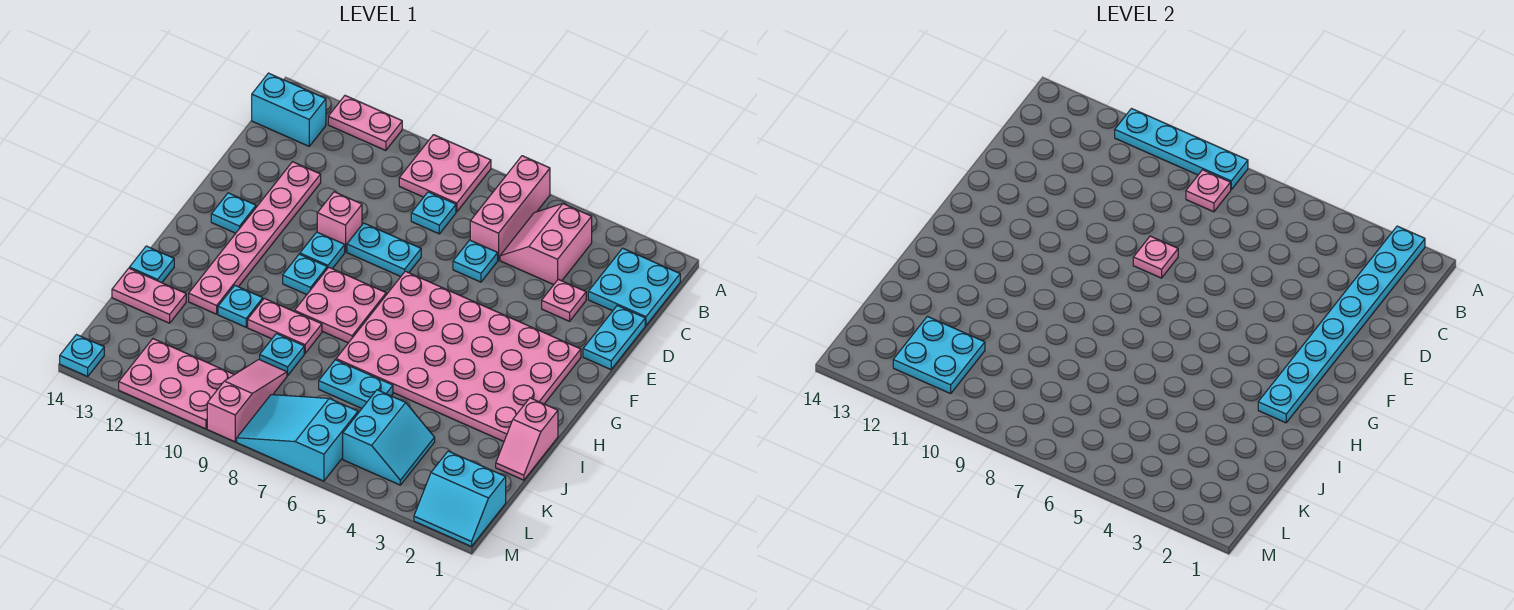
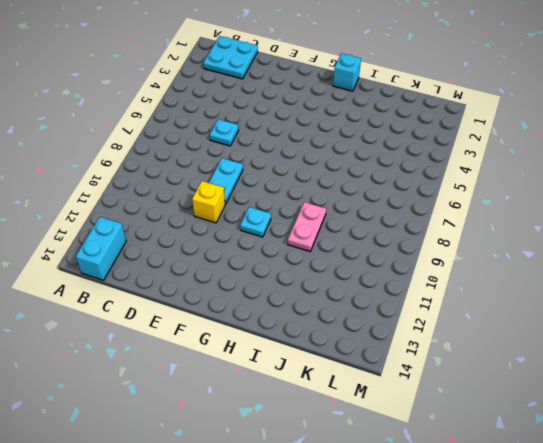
yellow 1x1 brick [192,181,225,223] -> pink 1x1 brick [317,192,362,252]
cyan 1x1 brick [333,53,361,91] -> none
none -> pink 1x3 brick [470,156,550,260]
none -> pink 2x2 plate [399,135,491,212]
none -> pink 1x2 plate [328,96,402,151]
none -> pink 2x2 slope [500,204,592,285]

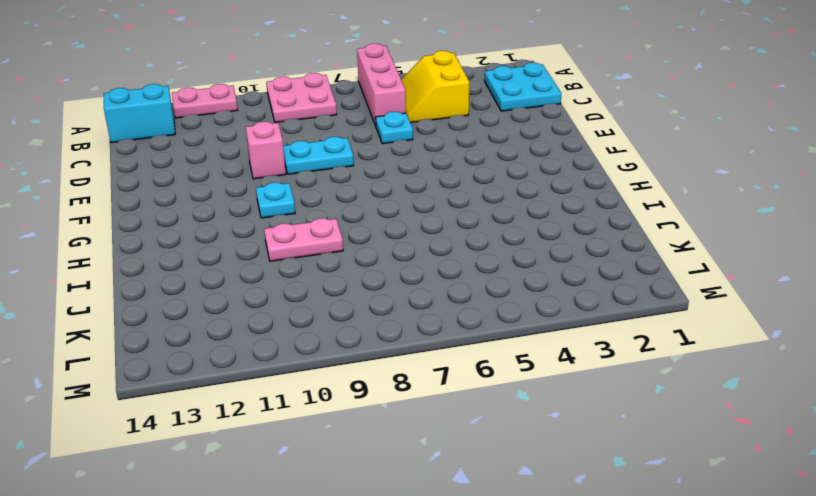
yellow 2x2 slope [401,51,469,123] -> pink 2x2 slope [500,204,592,285]
none -> cyan 1x1 plate [411,192,456,234]
none -> cyan 1x2 plate [583,306,645,370]
none -> pink 1x1 plate [542,279,586,321]
none -> pink 1x6 plate [189,162,321,314]

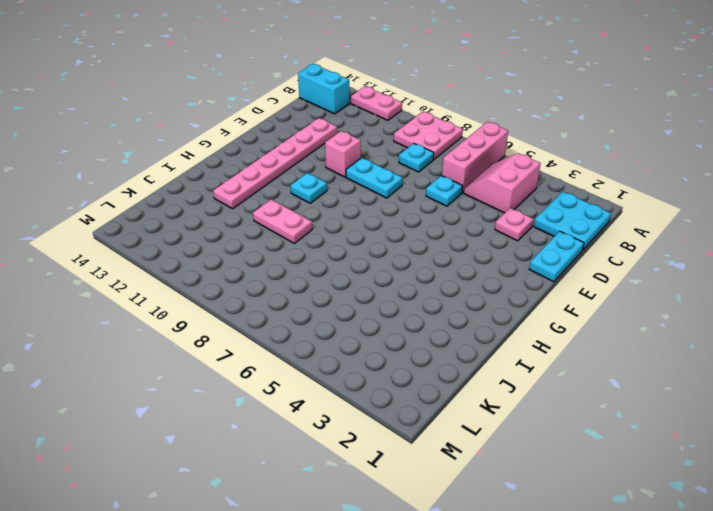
none -> pink 4x6 plate [336,271,581,441]
none -> cyan 1x1 plate [300,232,345,269]
none -> cyan 1x1 plate [211,193,256,233]
none -> pink 2x2 plate [295,267,386,343]

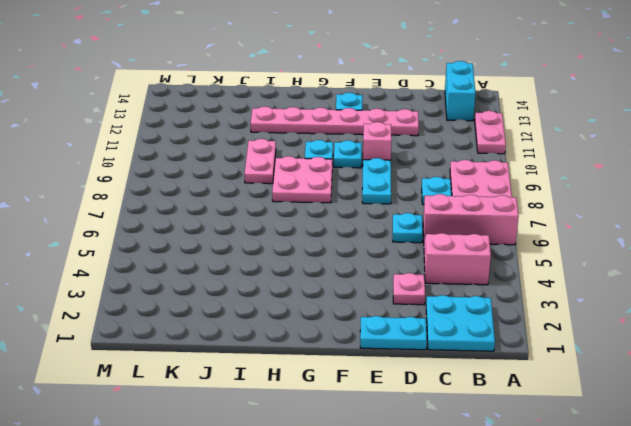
none -> pink 4x6 plate [336,271,581,441]
none -> pink 1x2 slope [496,398,558,480]
none -> cyan 1x1 plate [218,286,263,327]
none -> cyan 1x1 plate [130,246,174,283]

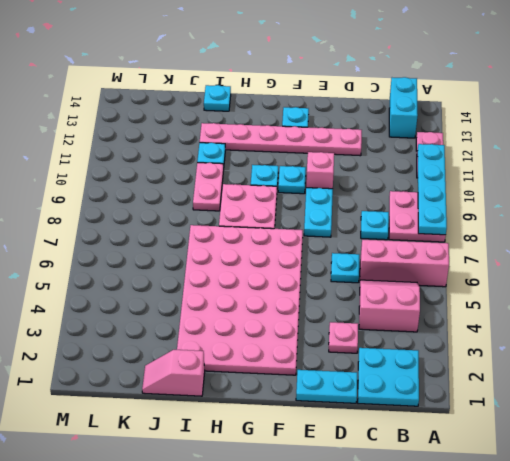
none -> cyan 1x2 plate [319,360,393,408]
none -> cyan 1x1 plate [260,334,304,376]
none -> pink 1x2 plate [112,268,186,323]
none -> cyan 2x2 slope [343,390,435,485]

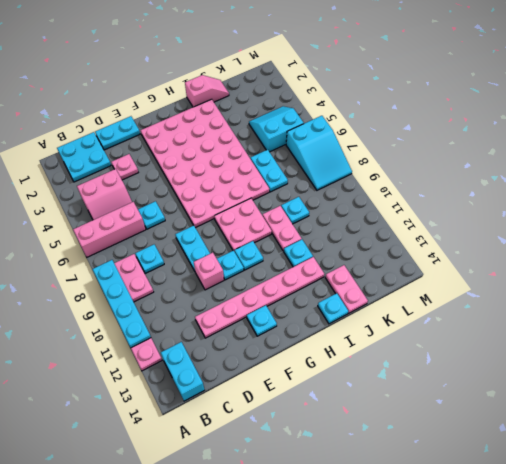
none -> pink 1x3 slope [207,360,287,442]
none -> cyan 2x2 slope [414,451,506,546]
none -> pink 2x3 plate [119,339,234,429]
none -> cyan 1x1 plate [60,335,104,376]

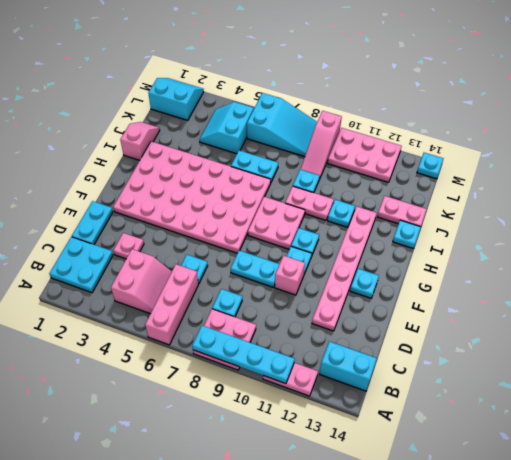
none -> cyan 1x8 plate [1258,226,1425,423]
none -> pink 1x1 plate [1186,170,1231,212]
none -> pink 1x1 plate [1133,236,1178,278]
none -> cyan 2x2 plate [893,316,985,394]

